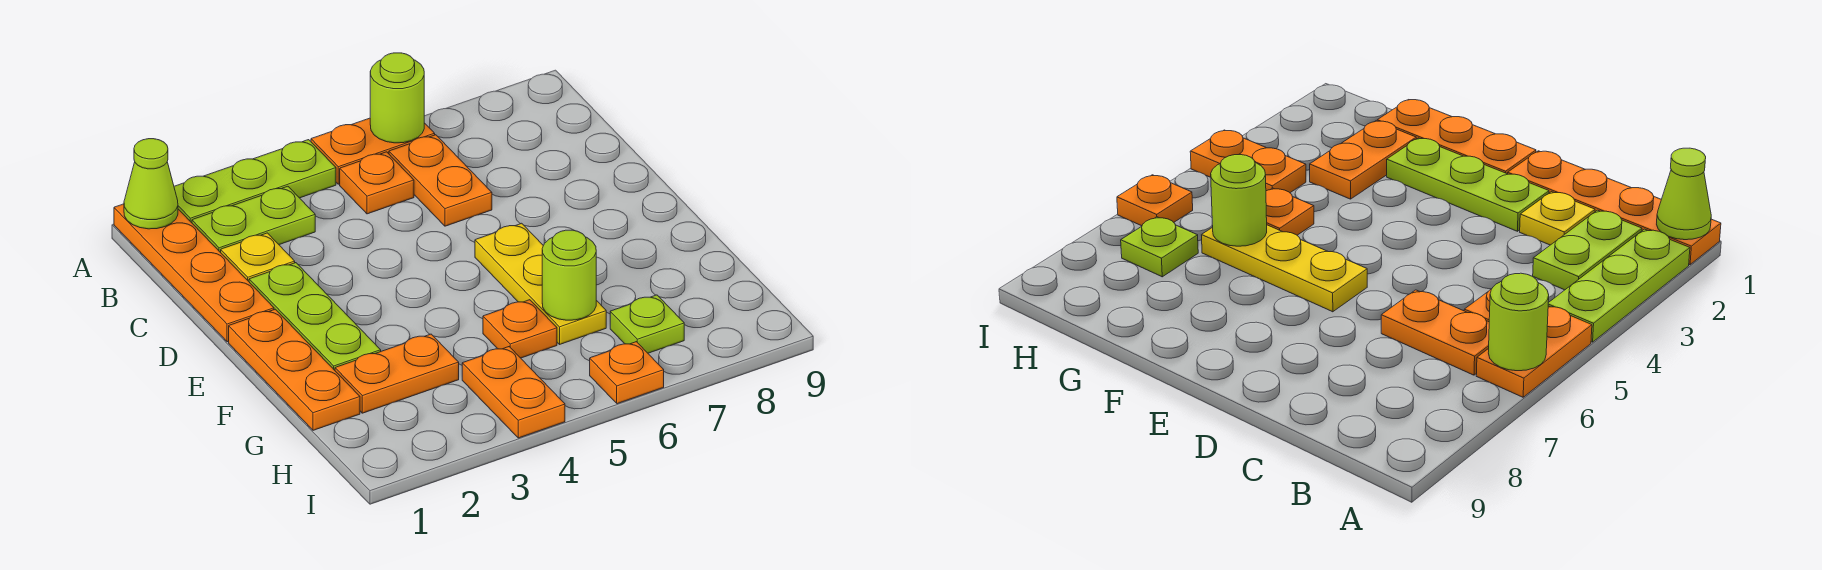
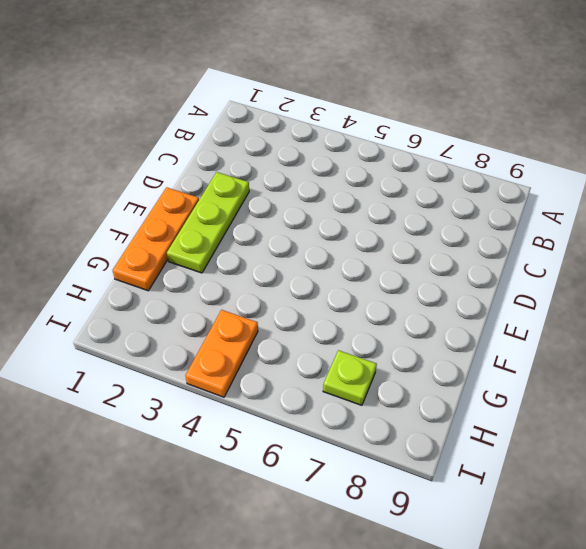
none -> orange 1x4 plate [114,204,274,342]
none -> lime 1x3 plate [174,140,336,223]
none -> orange 1x2 plate [311,118,435,184]

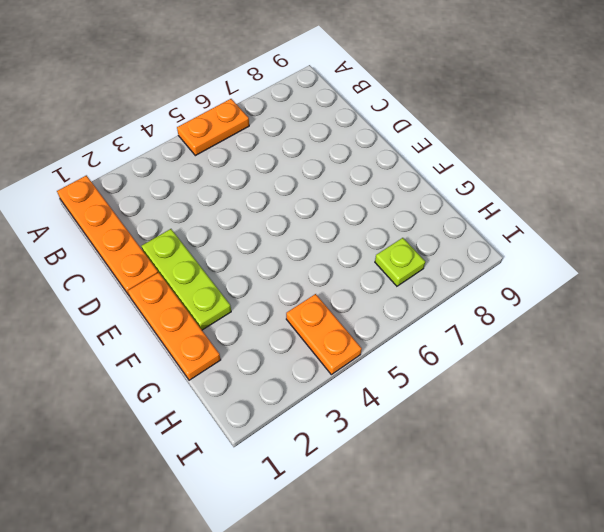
none -> lime 1x3 plate [174,140,336,223]
none -> lime 1x2 plate [192,186,315,253]
none -> orange 1x1 plate [340,152,414,214]

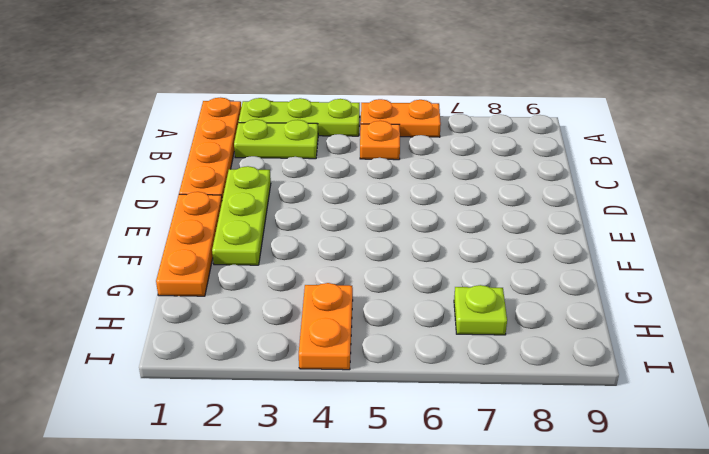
none -> orange 1x2 plate [389,135,492,226]
none -> yellow 1x1 plate [221,233,295,281]
none -> yellow 1x3 plate [475,223,606,344]

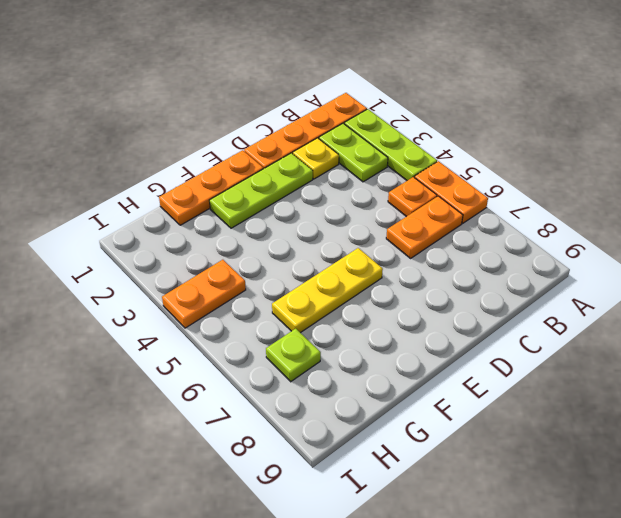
none -> orange 1x2 plate [335,334,459,413]
none -> orange 1x1 plate [483,300,557,358]
none -> orange 1x1 plate [590,342,664,404]

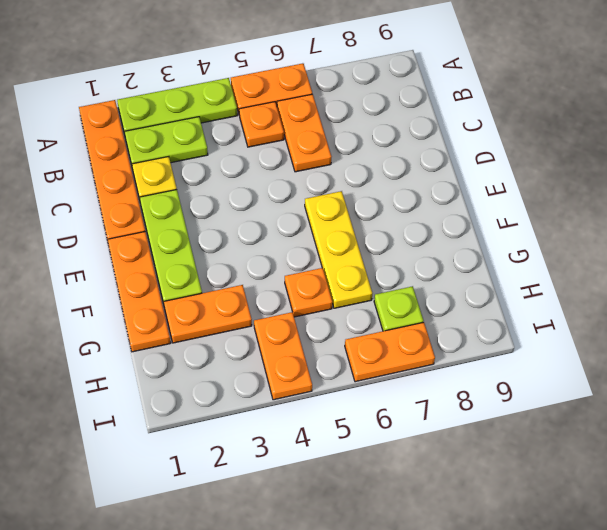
orange 1x2 plate [345,322,435,382] -> orange 1x1 plate [590,342,664,404]
none -> lime 1x1 cone [124,139,178,229]
none -> lime 1x1 round brick [370,53,424,143]
none -> lime 1x1 round brick [542,230,596,320]

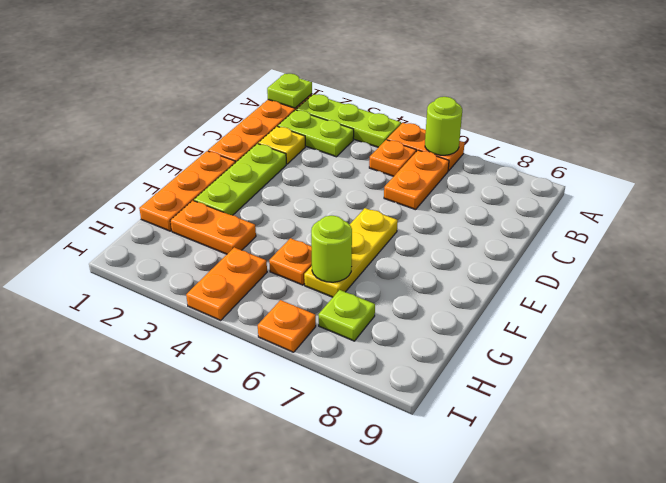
lime 1x1 plate [267,74,312,108] -> lime 1x1 cone [124,139,178,229]

